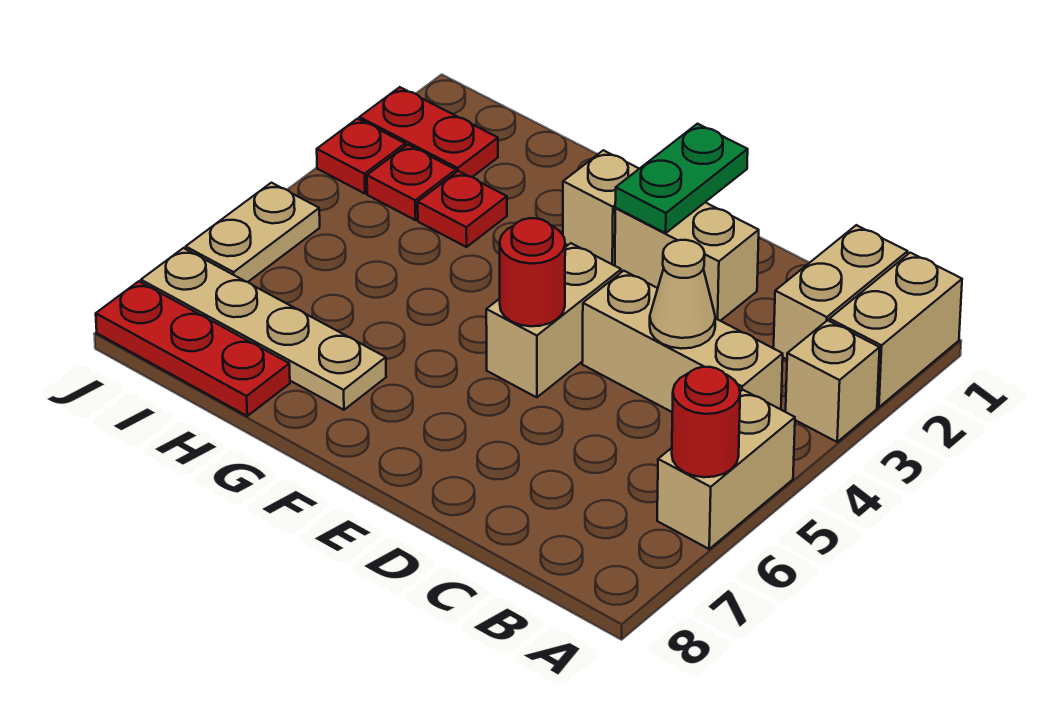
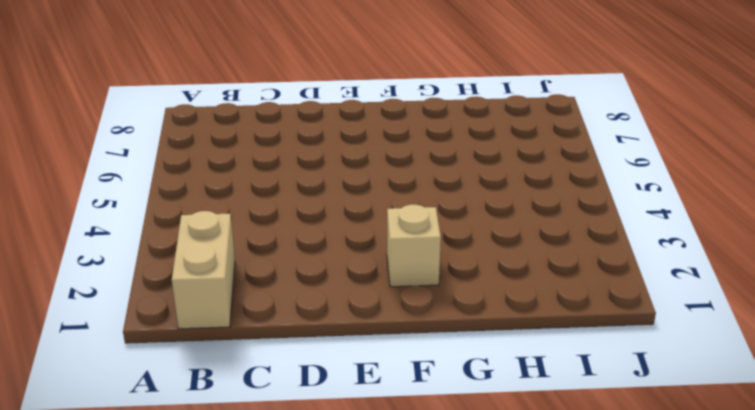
none -> tan 1x2 brick [829,253,962,407]
none -> tan 1x1 brick [786,320,880,442]
none -> tan 1x2 brick [657,390,795,549]

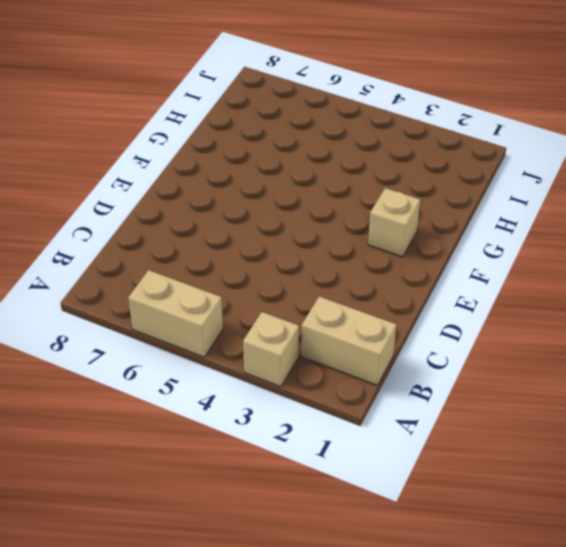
none -> tan 1x2 brick [829,253,962,407]
none -> tan 1x3 brick [582,271,783,412]
none -> tan 1x2 brick [615,202,759,321]

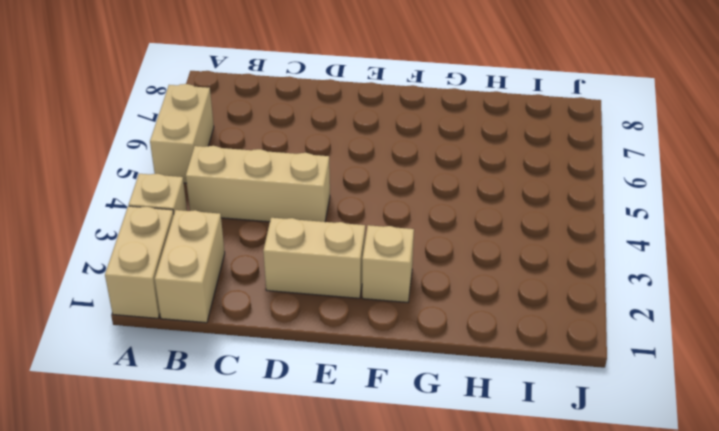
none -> tan 1x2 brick [486,243,621,397]
none -> tan 1x4 plate [141,248,386,410]
none -> red 1x1 plate [418,171,507,247]

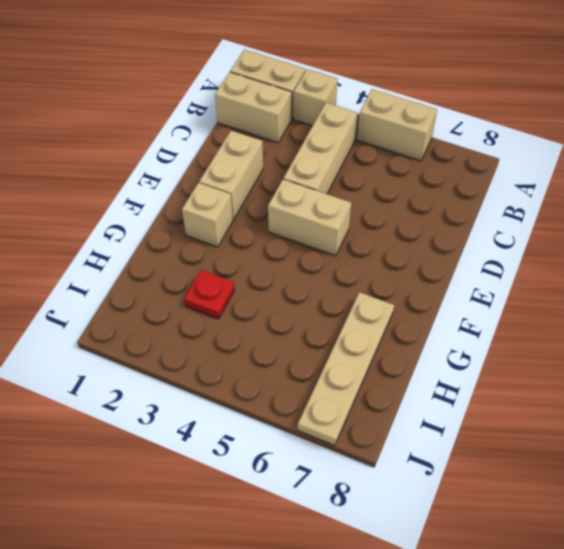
none -> red 1x3 plate [96,281,290,416]
none -> red 1x2 plate [359,87,498,177]
none -> red 1x1 plate [367,145,456,220]

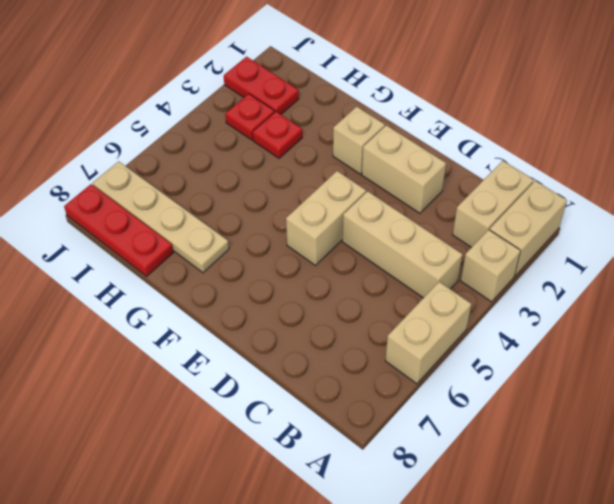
none -> red 1x1 plate [317,119,405,194]
none -> tan 1x2 plate [186,183,320,282]
none -> red 1x1 round brick [672,367,740,477]

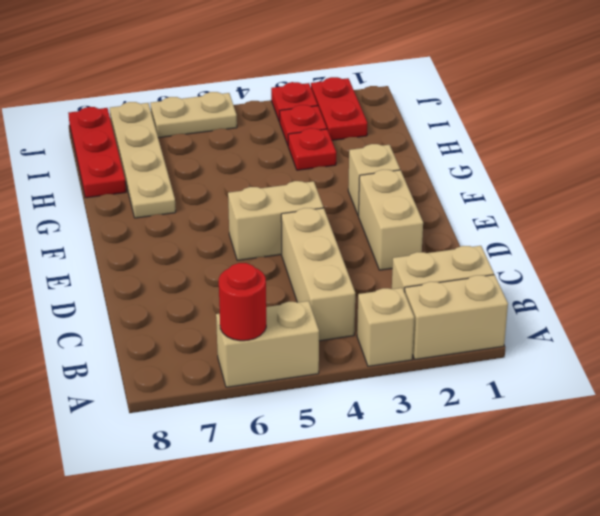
none -> tan 1x1 cone [650,240,715,349]
none -> green 1x2 plate [615,124,748,233]
none -> red 1x1 round brick [500,218,565,326]

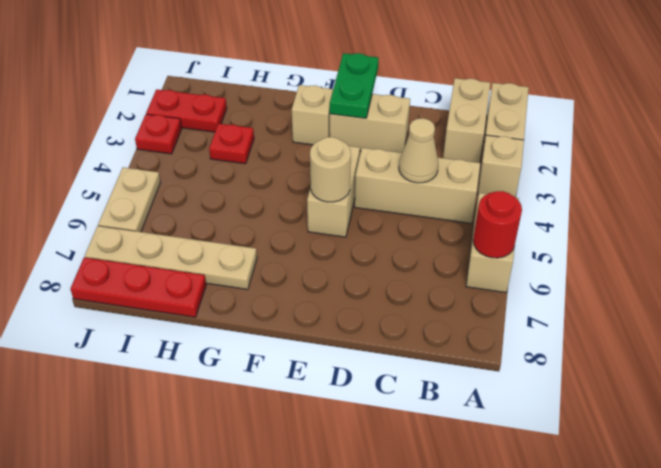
tan 1x1 round brick [310,137,351,202] -> red 1x1 round brick [500,218,565,326]
none -> red 1x1 plate [367,145,456,220]

